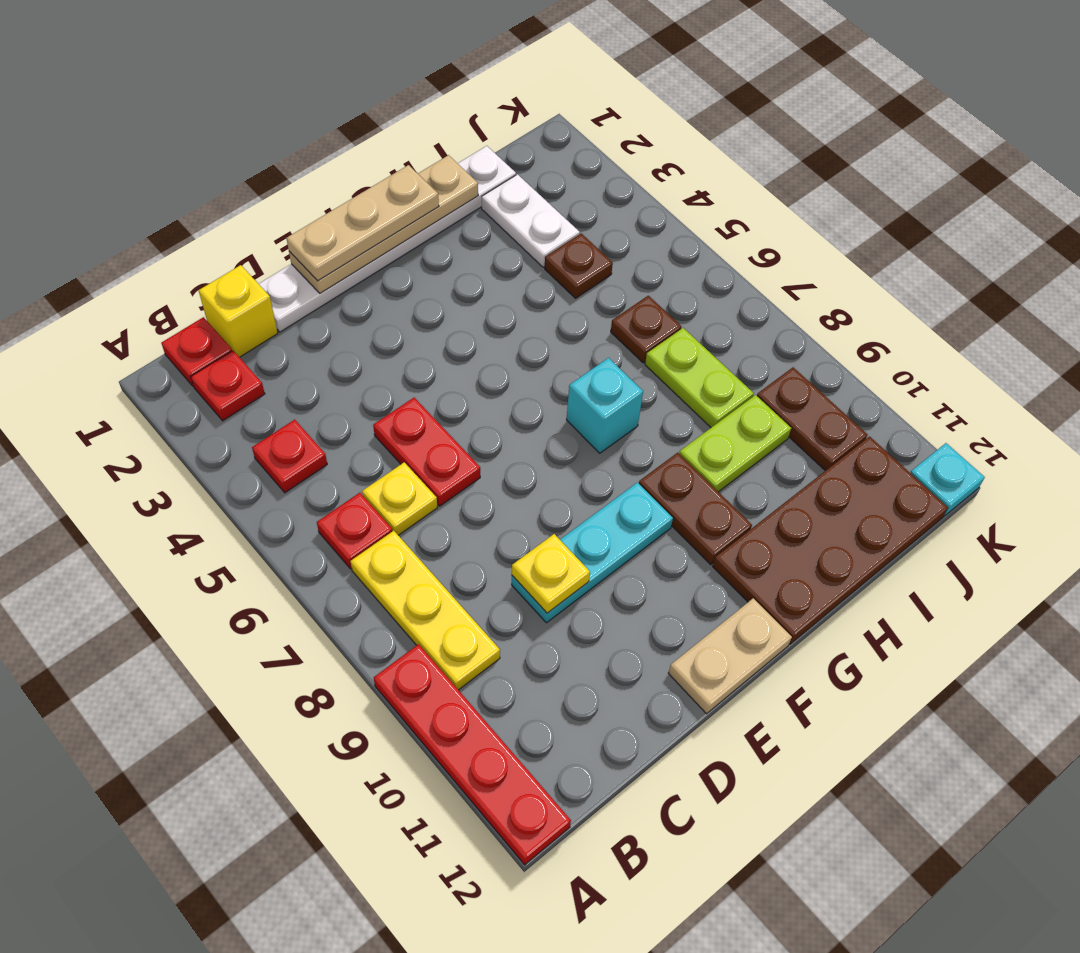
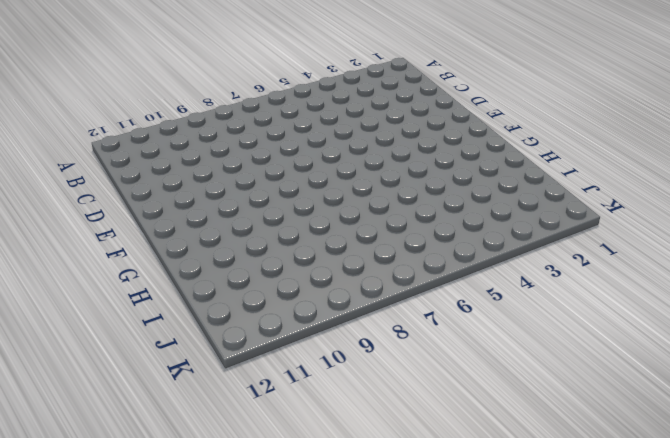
none -> red 1x4 plate [374,644,571,865]
none -> red 1x1 plate [161,317,232,386]
none -> red 1x1 plate [191,351,265,421]

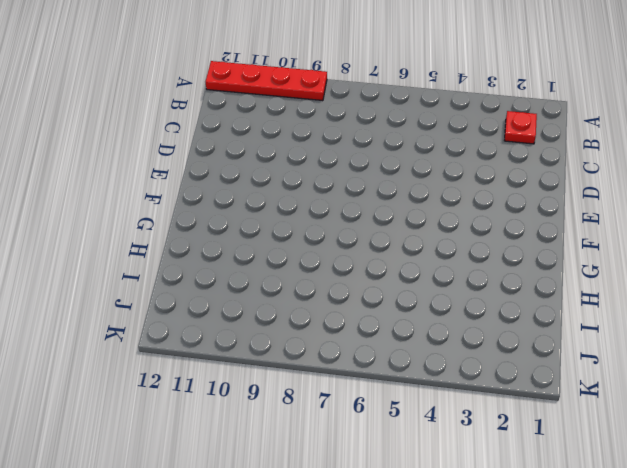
none -> red 1x1 plate [161,317,232,386]
none -> red 1x1 plate [252,420,327,493]
none -> red 1x1 plate [317,493,392,569]

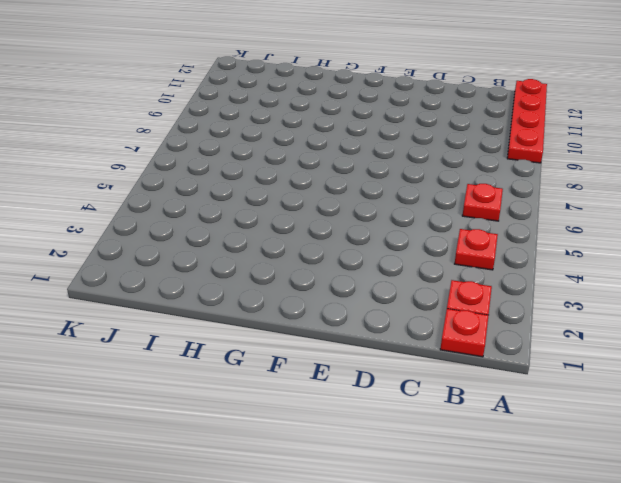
none -> yellow 1x3 plate [350,531,500,690]
none -> yellow 1x1 brick [199,265,278,357]
none -> yellow 1x1 plate [362,462,437,535]

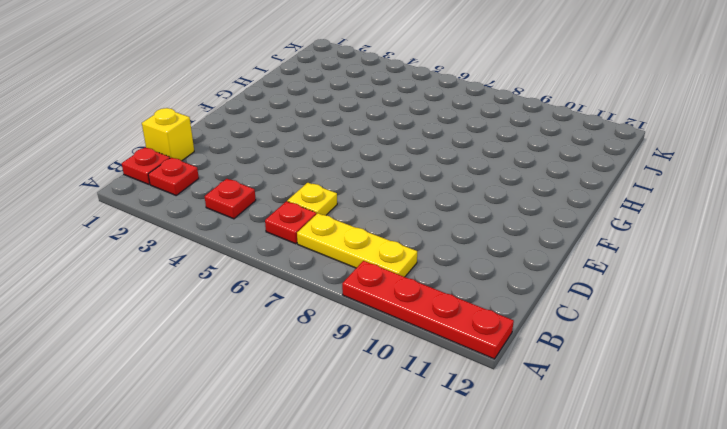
none -> white 1x6 plate [259,146,516,332]
none -> red 1x2 plate [373,398,480,506]
none -> cyan 1x3 plate [512,482,673,623]

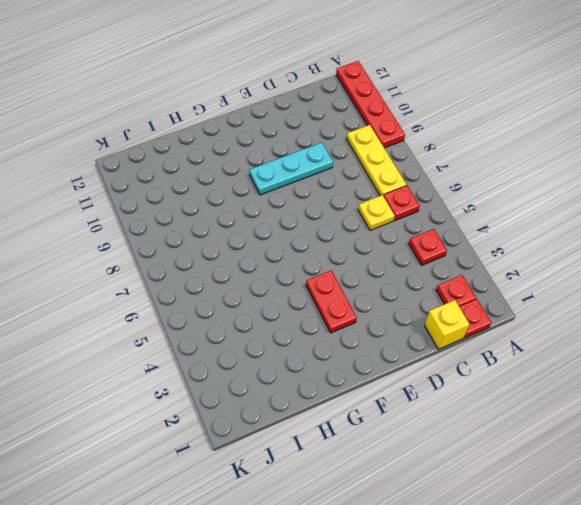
red 1x2 plate [306,271,357,333] -> red 1x2 plate moved to [373,398,480,506]
none -> white 1x6 plate [259,146,516,332]
none -> tan 1x2 plate [668,598,792,714]
none -> cyan 1x1 brick [567,358,643,453]

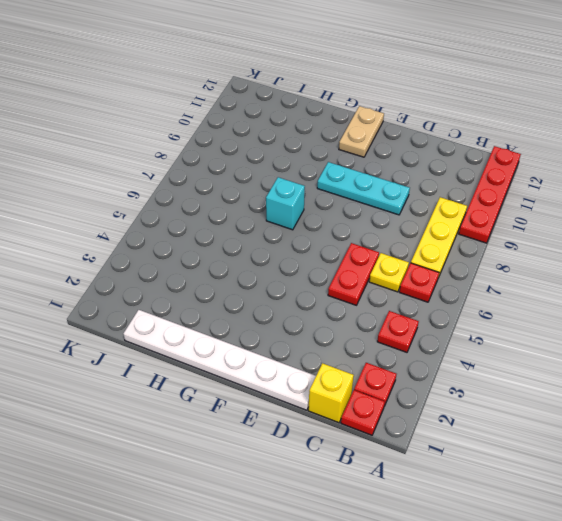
tan 1x2 plate [339,106,384,157] -> tan 1x2 plate turned to [668,598,792,714]
none -> brown 1x2 plate [639,453,752,565]
none -> brown 2x4 plate [713,437,948,644]
none -> lime 1x2 plate [679,395,791,492]

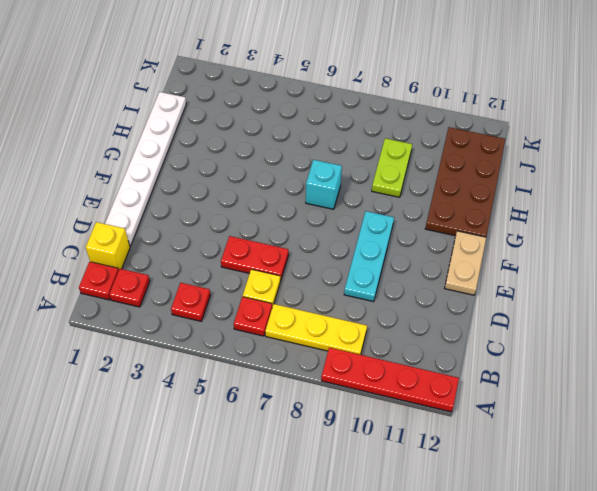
none -> brown 1x2 plate [639,453,752,565]
none -> white 1x2 plate [482,174,580,267]
none -> brown 1x1 plate [545,233,613,298]

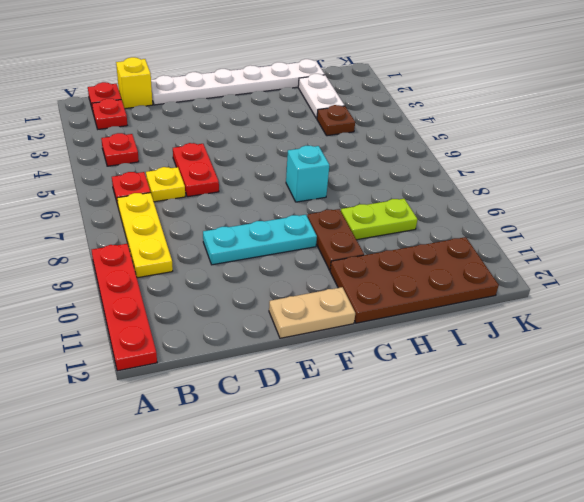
none -> brown 1x1 plate [611,296,681,363]
none -> lime 1x2 plate [645,328,754,427]
none -> brown 1x2 plate [757,367,868,471]

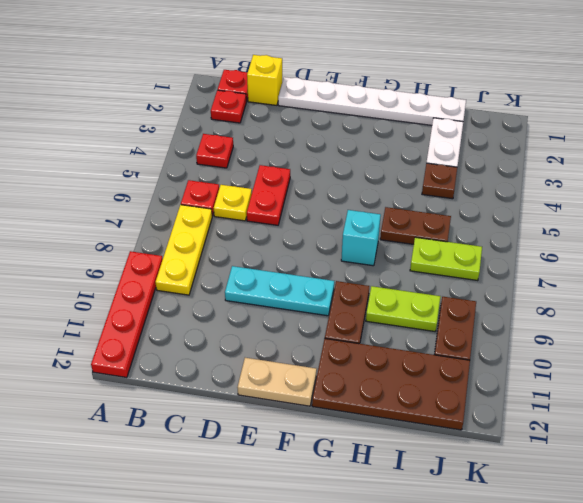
brown 1x2 plate [380,207,451,244] -> brown 1x1 plate [611,296,681,363]
lime 1x2 plate [410,237,482,281] -> lime 1x2 plate turned to [645,328,754,427]
none -> cyan 1x1 plate [910,443,985,516]
none -> yellow 1x1 plate [512,534,590,613]
none -> tan 1x4 plate [289,155,478,293]

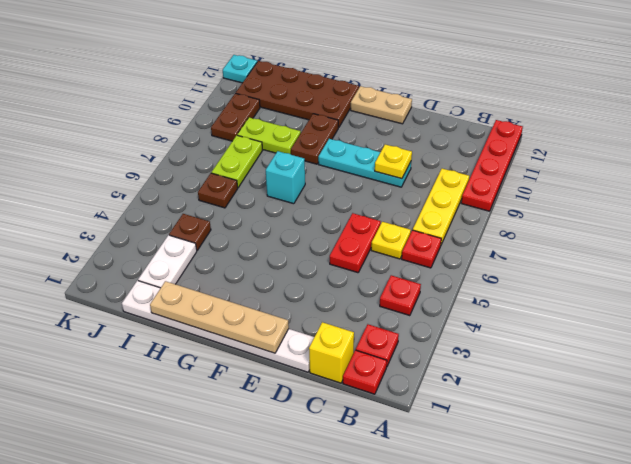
none -> tan 1x3 plate [286,165,439,281]

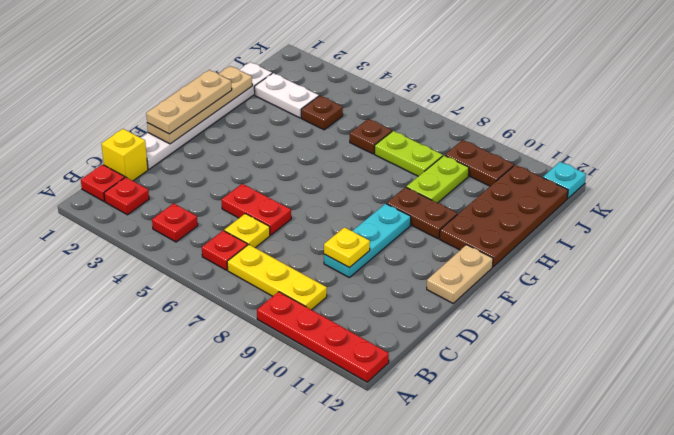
none -> cyan 1x1 brick [567,358,643,453]

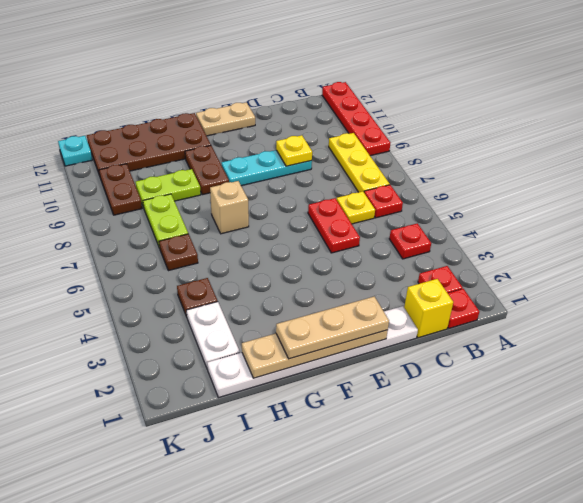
tan 1x1 brick [210,181,249,234] -> cyan 1x1 brick [567,358,643,453]

